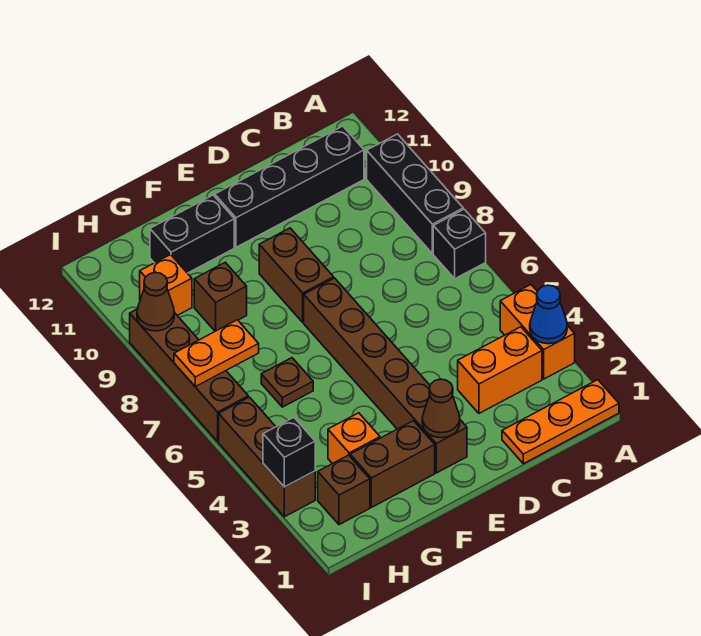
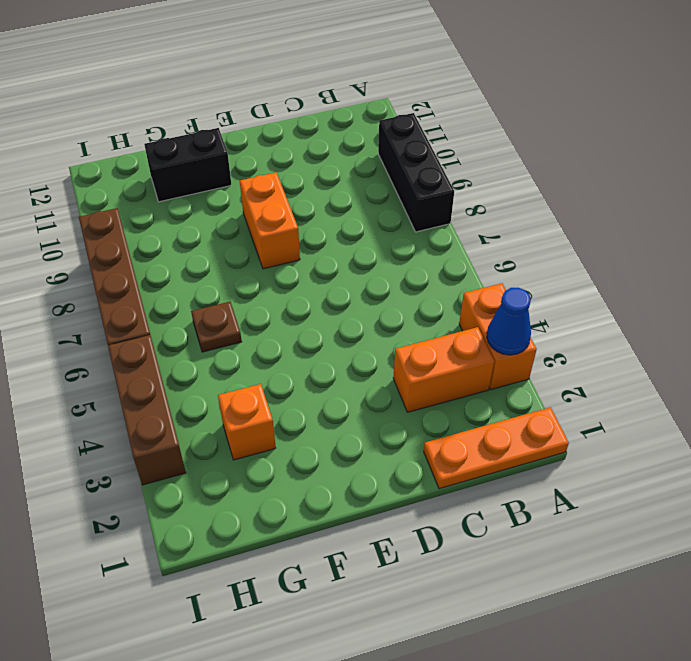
orange 1x2 brick [240,172,300,269] -> brown 1x2 brick [259,228,334,322]
none -> black 1x1 brick [433,209,486,279]
none -> black 1x4 brick [215,126,364,247]
none -> brown 1x6 brick [304,278,467,473]

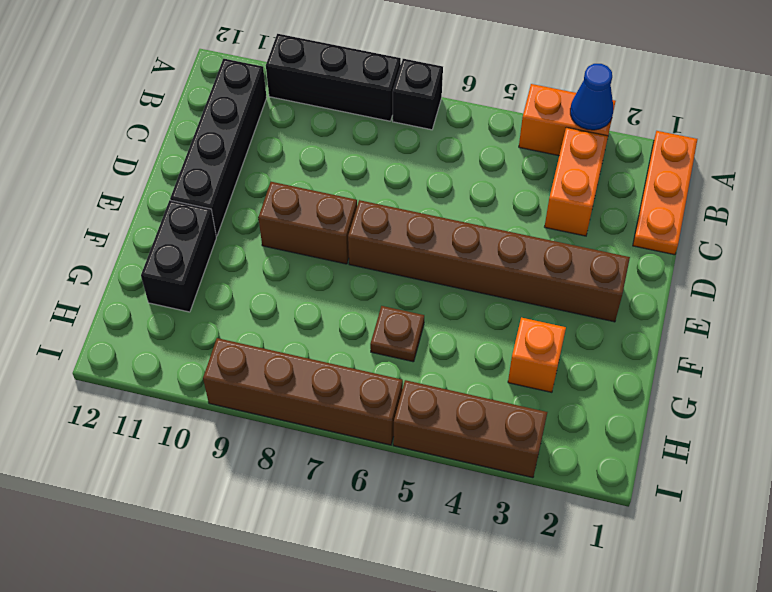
none -> brown 1x2 brick [350,421,435,507]
none -> brown 1x1 brick [194,262,247,331]
none -> brown 1x1 brick [318,455,370,525]

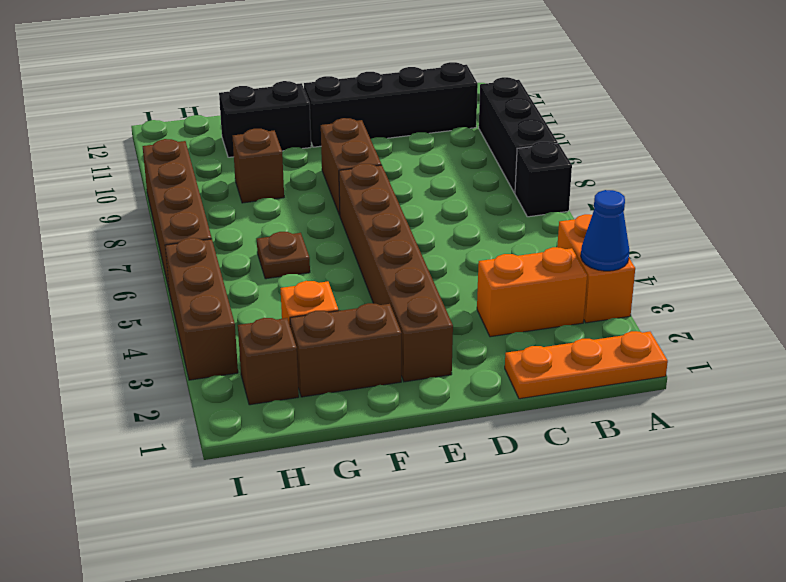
none -> orange 1x1 brick [140,255,192,315]
none -> brown 1x1 cone [422,379,460,438]
none -> orange 1x2 plate [174,320,259,387]

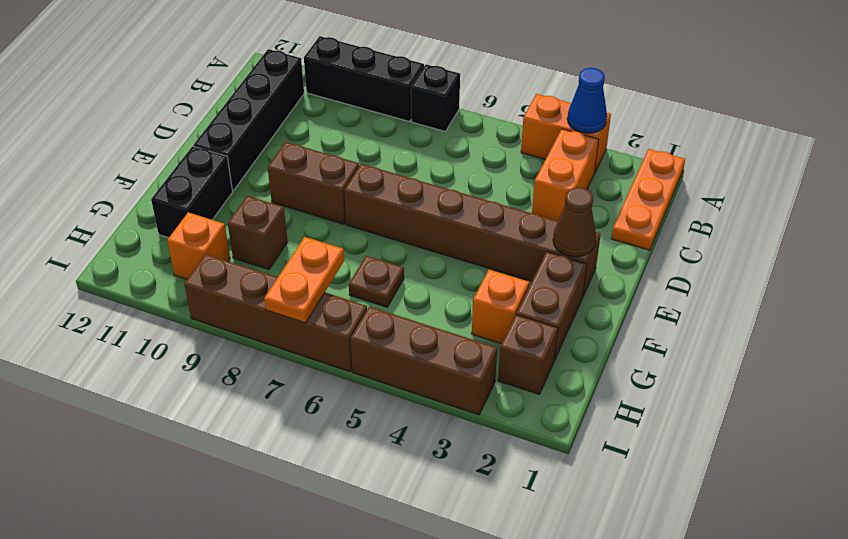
none -> black 1x1 brick [263,418,315,487]
none -> brown 1x1 cone [137,273,174,331]

